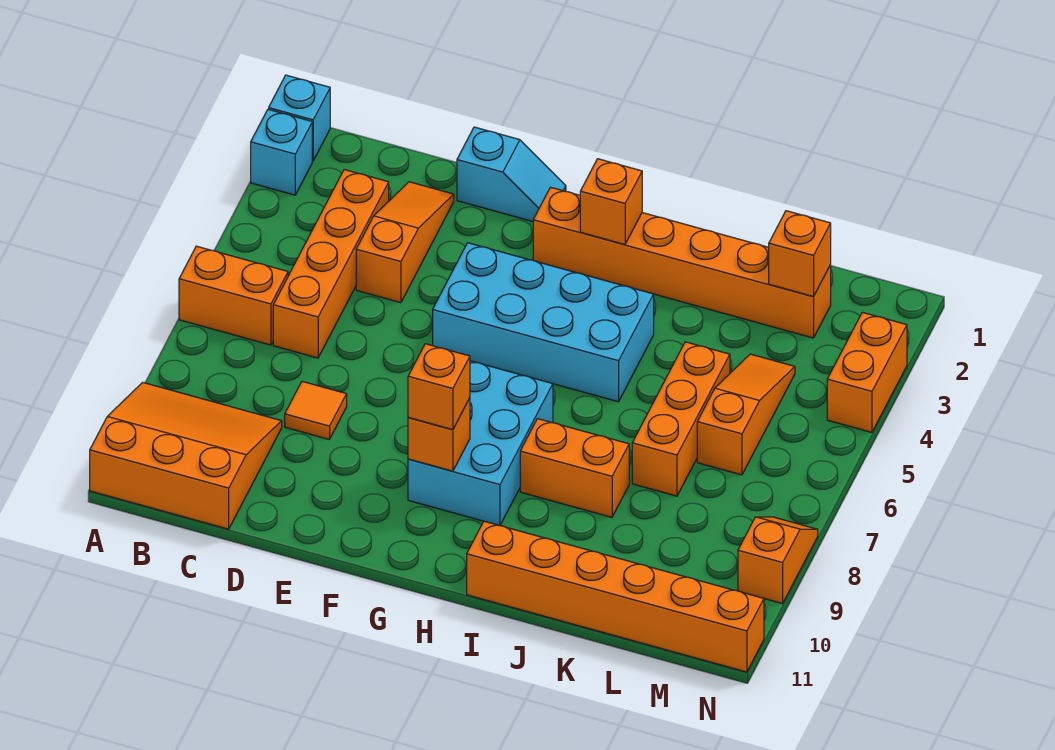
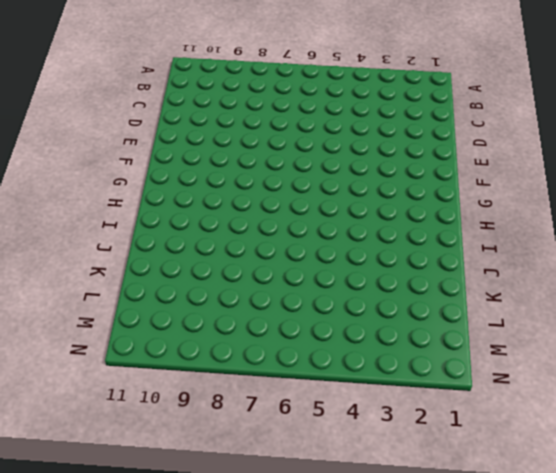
none -> cyan 1x1 brick [269,75,330,161]
none -> cyan 1x1 brick [251,109,312,195]
none -> orange 1x2 brick [179,246,288,345]

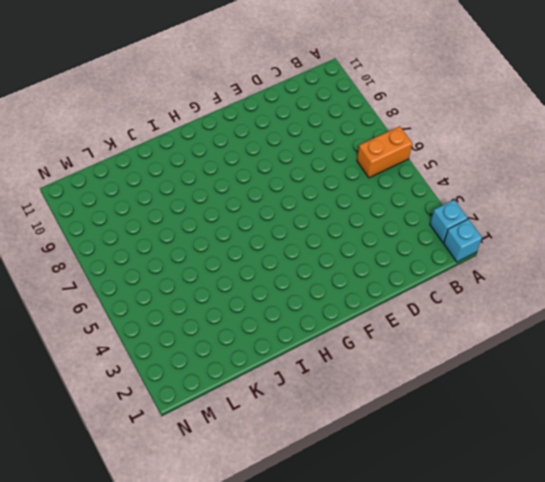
none -> orange 3x3 slope [90,382,282,529]
none -> orange 1x4 brick [273,170,389,358]
none -> orange 1x3 slope [356,182,454,303]

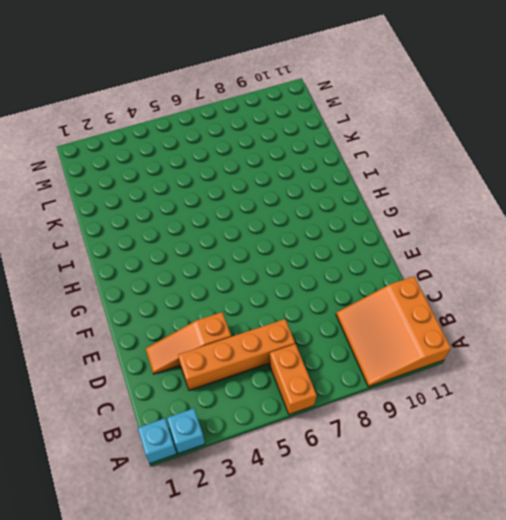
none -> orange 1x1 tile [285,381,347,439]
none -> cyan 1x2 slope [457,127,566,222]
none -> cyan 2x4 brick [433,243,654,402]

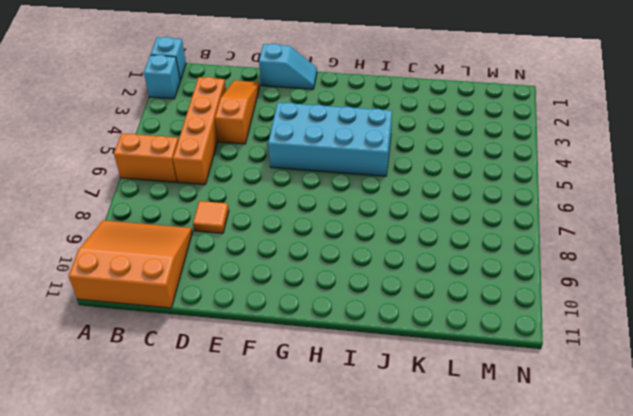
none -> orange 1x6 brick [533,187,831,338]
none -> cyan 2x3 brick [408,361,553,526]
none -> orange 1x2 brick [520,419,629,517]

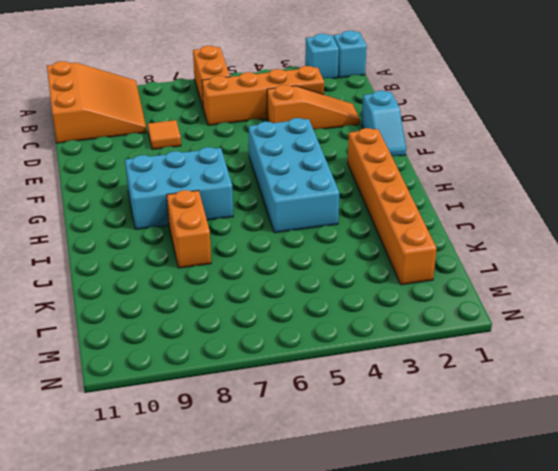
none -> orange 1x6 brick [467,521,764,672]
none -> orange 1x3 brick [632,342,730,496]
none -> orange 1x3 slope [697,354,795,475]

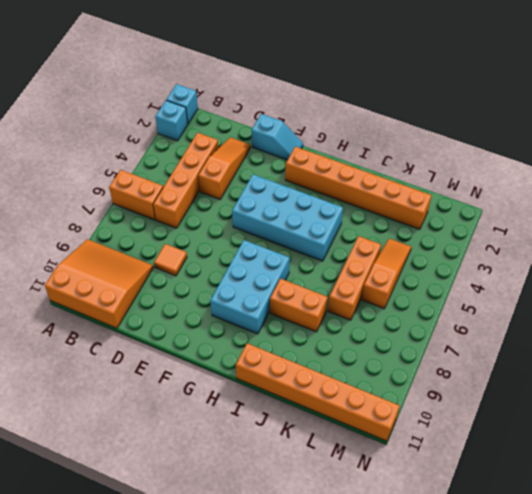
none -> orange 1x2 brick [827,312,907,432]
none -> orange 1x2 slope [738,517,818,604]
none -> orange 1x1 brick [408,398,470,471]

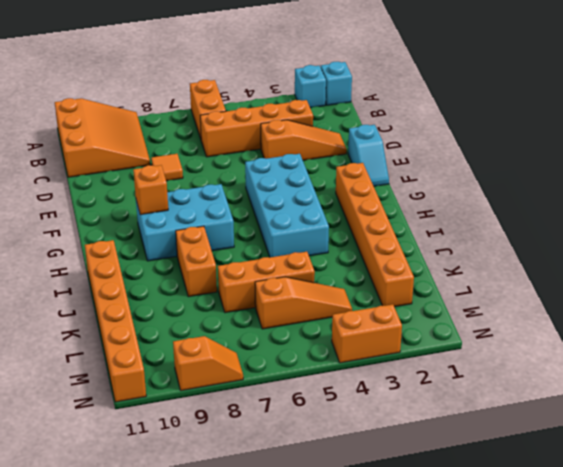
none -> orange 1x1 brick [580,159,642,244]
none -> orange 1x1 brick [769,211,831,297]
none -> orange 1x1 brick [408,344,470,430]

